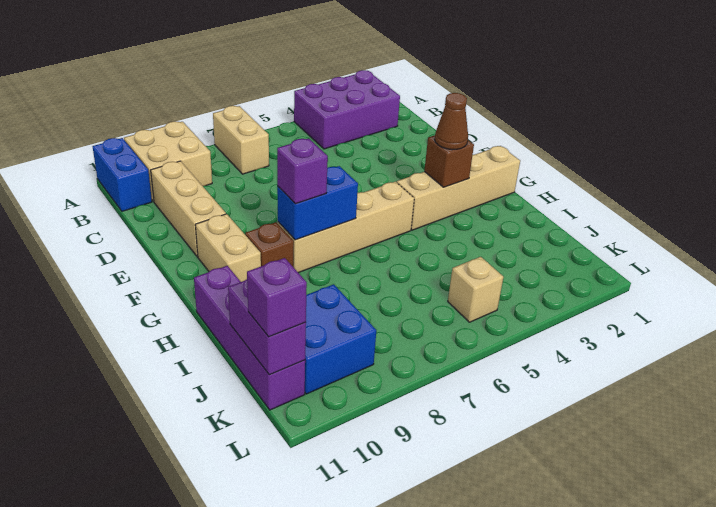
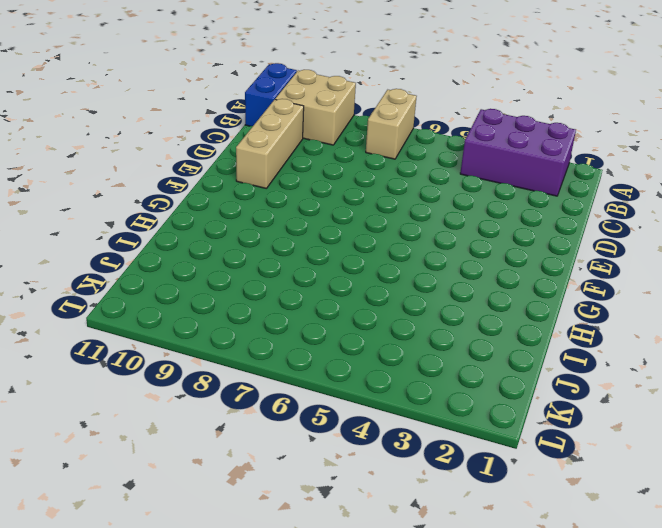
none -> tan 1x2 brick [195,214,261,282]
none -> tan 1x4 brick [397,146,520,230]
none -> tan 1x4 brick [278,182,414,273]

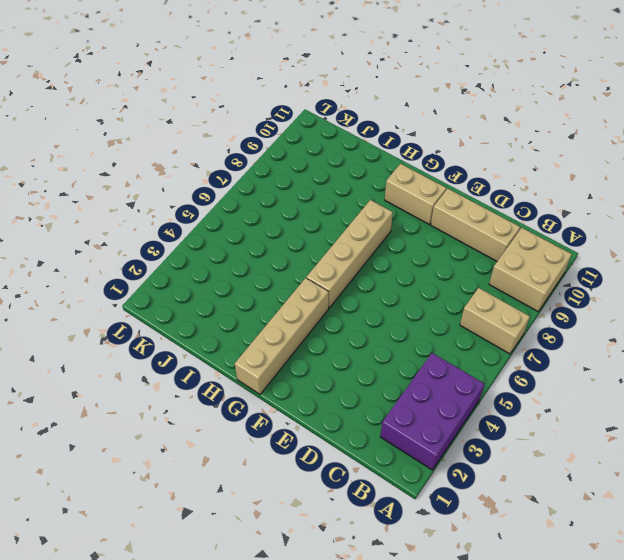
none -> blue 1x2 brick [93,138,152,211]
none -> brown 1x1 brick [245,222,294,266]
none -> purple 1x4 brick [194,266,305,410]

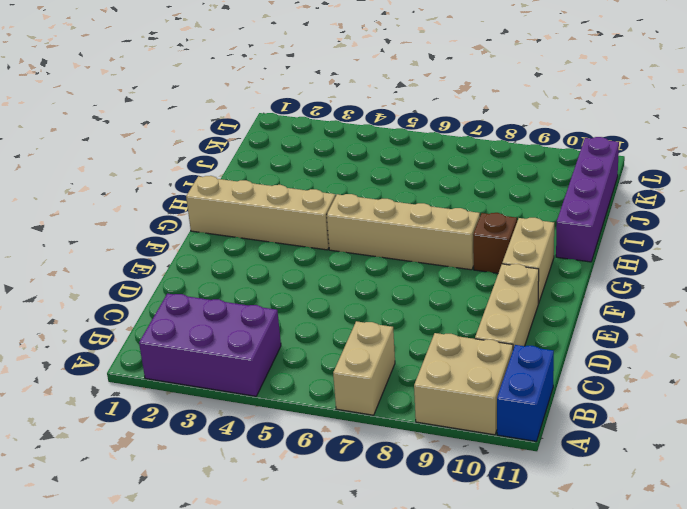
none -> blue 2x2 brick [305,284,376,394]
none -> tan 1x1 brick [448,257,503,322]
none -> brown 1x1 brick [424,135,474,187]

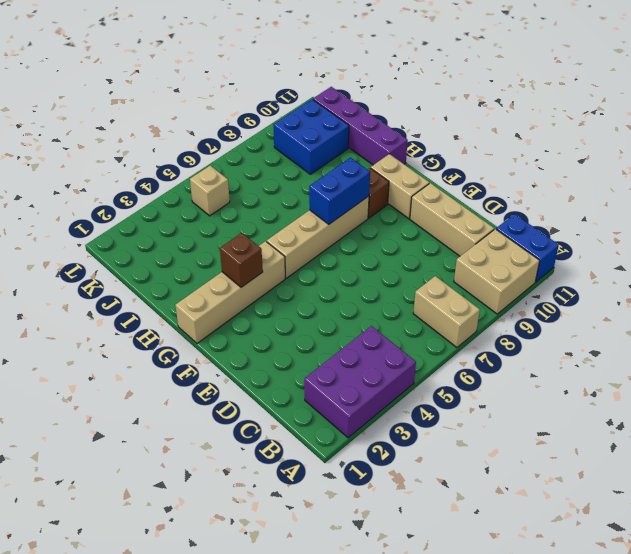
none -> purple 1x2 brick [228,279,306,375]
none -> brown 1x1 cone [435,93,468,150]
none -> purple 1x1 brick [277,138,328,204]

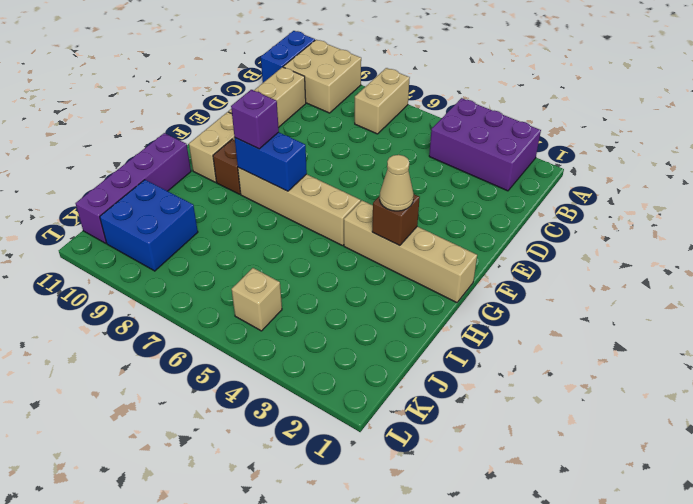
tan 1x1 cone [380,155,414,211] -> brown 1x1 cone [435,93,468,150]
none -> purple 1x2 brick [228,279,306,375]
none -> purple 1x1 brick [247,258,307,337]

